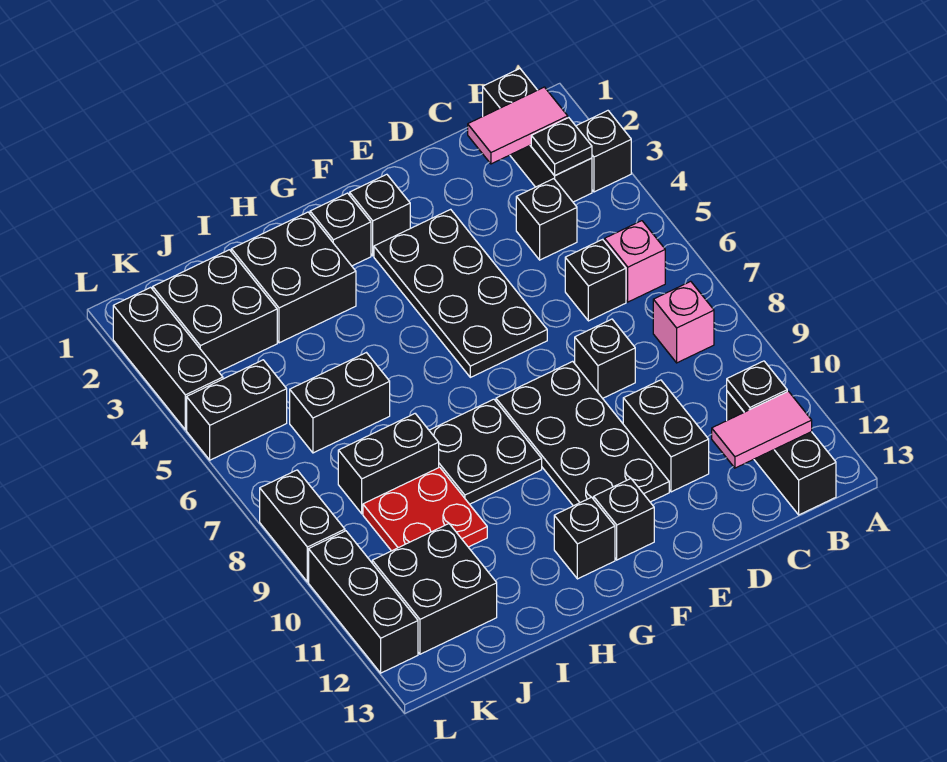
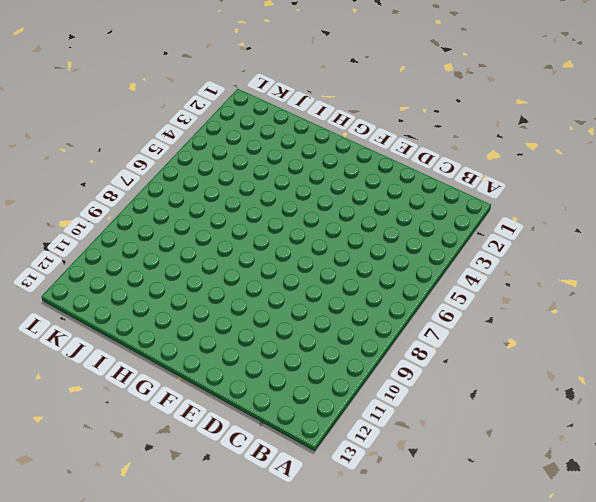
none -> black 1x1 brick [576,111,631,192]
none -> black 1x3 brick [483,69,592,202]
none -> pink 1x1 brick [605,221,665,302]
none -> pink 1x1 brick [653,281,714,363]

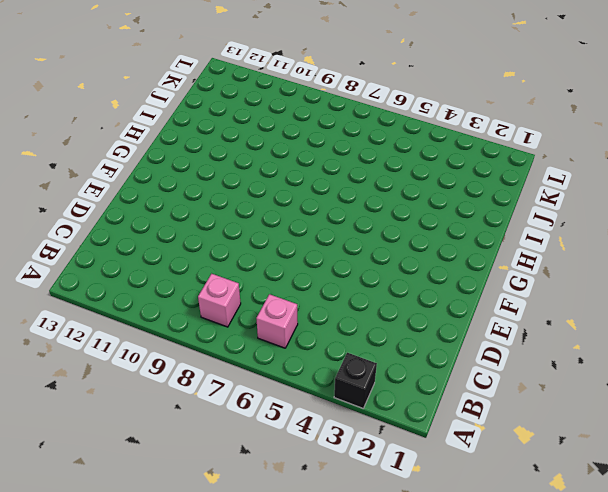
none -> black 1x3 brick [483,69,592,202]
none -> black 1x3 brick [727,391,836,515]
none -> black 1x1 brick [516,179,577,260]
none -> black 1x1 brick [565,239,626,321]

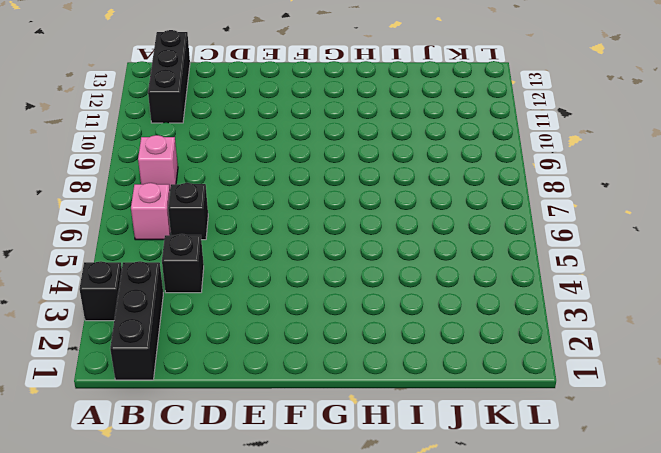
none -> black 1x1 brick [575,319,635,398]
none -> black 1x2 brick [623,380,709,492]
none -> black 2x4 plate [374,209,547,377]
none -> black 2x4 plate [496,361,669,506]

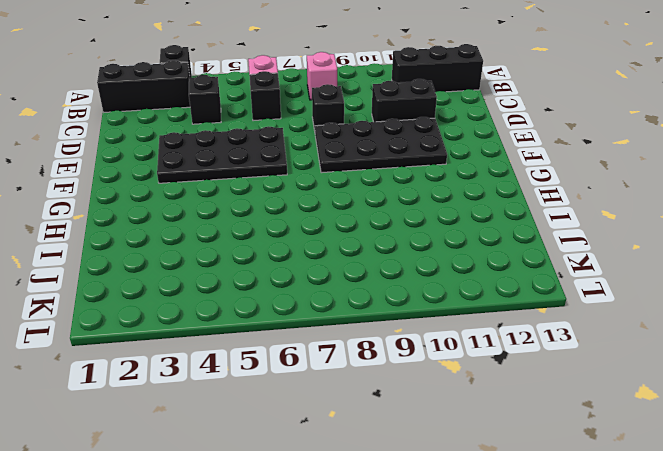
none -> black 1x1 brick [350,174,410,256]
none -> black 1x1 brick [594,479,654,560]
none -> black 1x1 brick [310,193,371,266]
none -> black 2x2 plate [429,399,542,504]

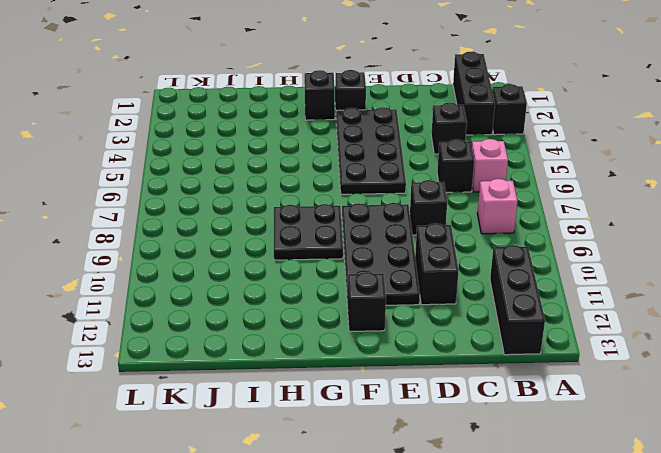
none -> black 1x1 brick [554,497,615,579]
none -> black 2x2 brick [231,212,356,343]
none -> black 1x2 brick [290,353,390,453]
none -> black 1x2 brick [338,414,439,514]

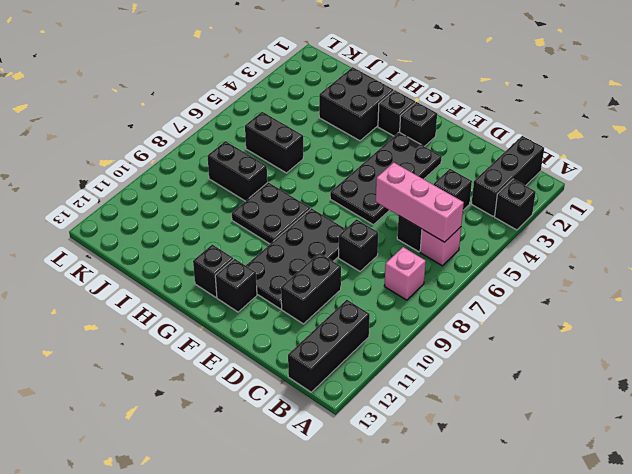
pink 1x3 brick [376,163,464,242] -> none
none -> red 2x2 plate [363,467,487,551]
none -> black 2x2 brick [153,250,277,372]
none -> black 2x2 brick [372,524,497,654]
none -> black 1x2 brick [187,360,287,460]

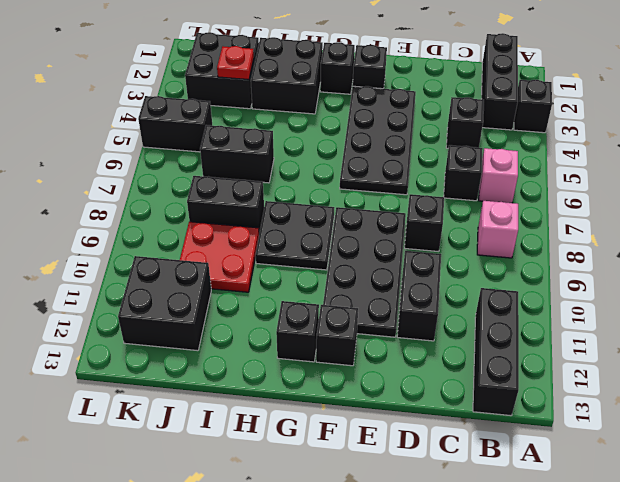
red 1x1 plate [217,46,254,80] -> none
none -> black 1x3 brick [113,287,223,430]
none -> black 1x2 brick [260,470,345,582]
none -> black 1x3 brick [309,531,418,673]
none -> pink 1x2 tile [468,87,568,164]

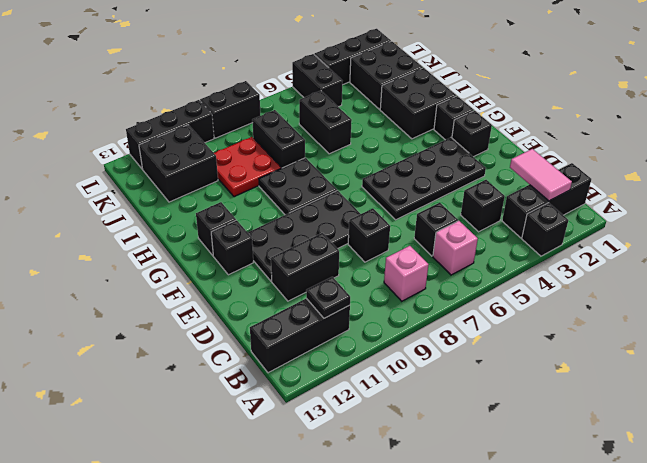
none -> black 1x1 plate [531,118,592,175]
none -> pink 1x2 tile [712,391,812,468]

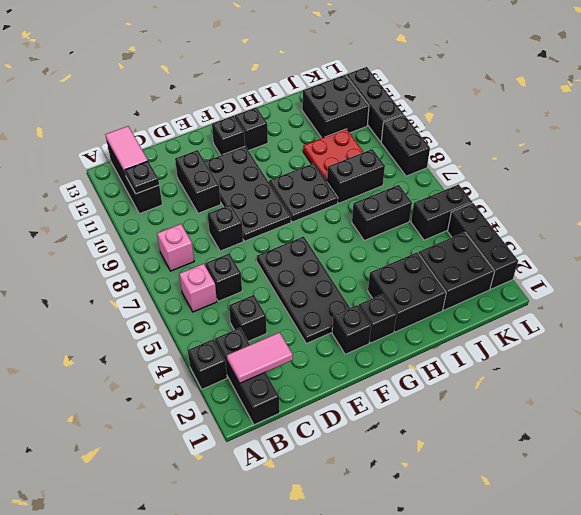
pink 1x2 tile [105,126,148,175] -> pink 1x2 tile turned to [712,391,812,468]
none -> black 1x1 plate [531,118,592,175]

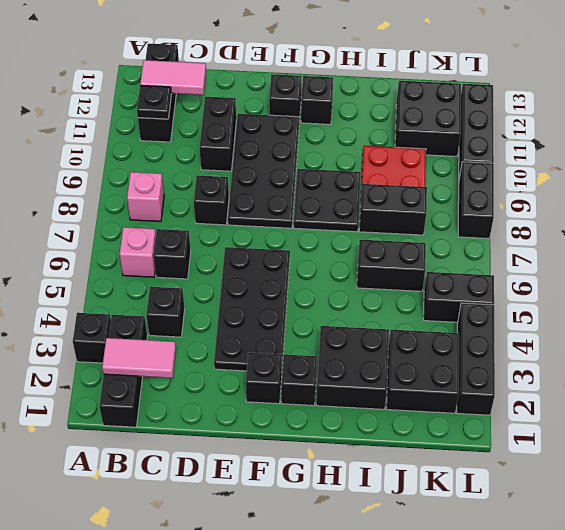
none -> black 1x1 plate [531,118,592,175]

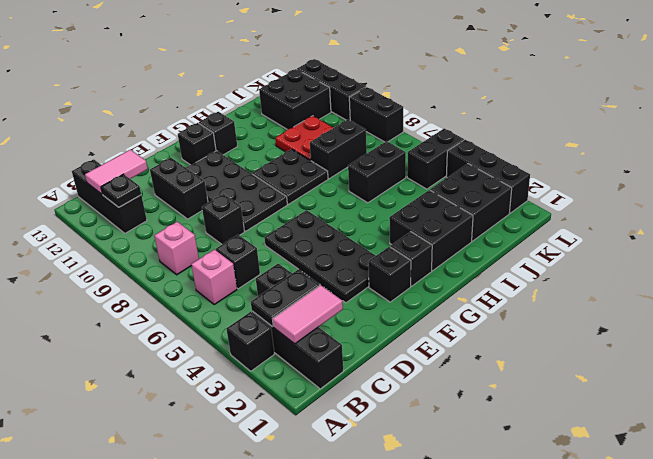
black 1x2 plate [251,269,320,326] -> black 1x1 plate [531,118,592,175]

